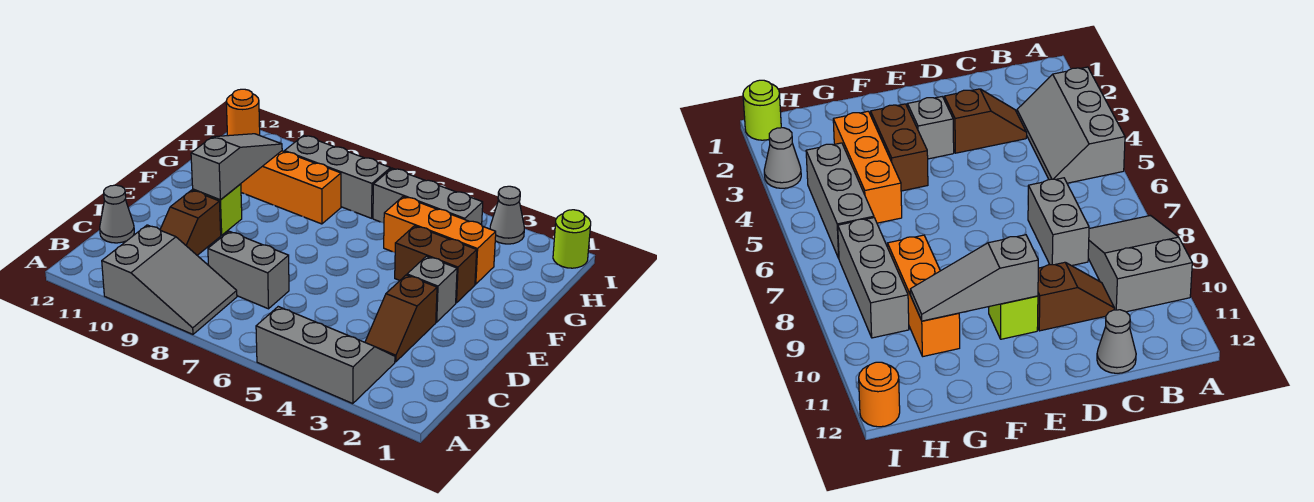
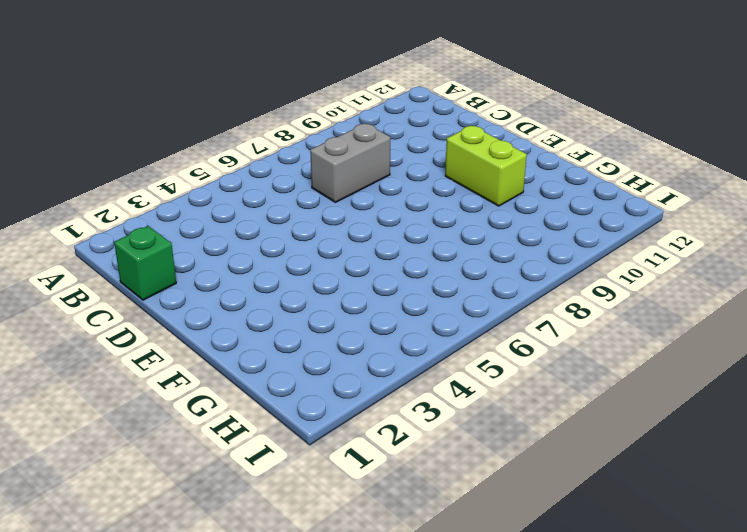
green 1x1 brick [114,226,176,300] -> none
lime 1x2 brick [445,126,527,206] -> lime 1x1 brick [193,184,242,235]
none -> grey 2x3 slope [256,307,395,404]
none -> grey 2x3 slope [102,225,237,334]
none -> brown 1x2 slope [365,275,437,362]

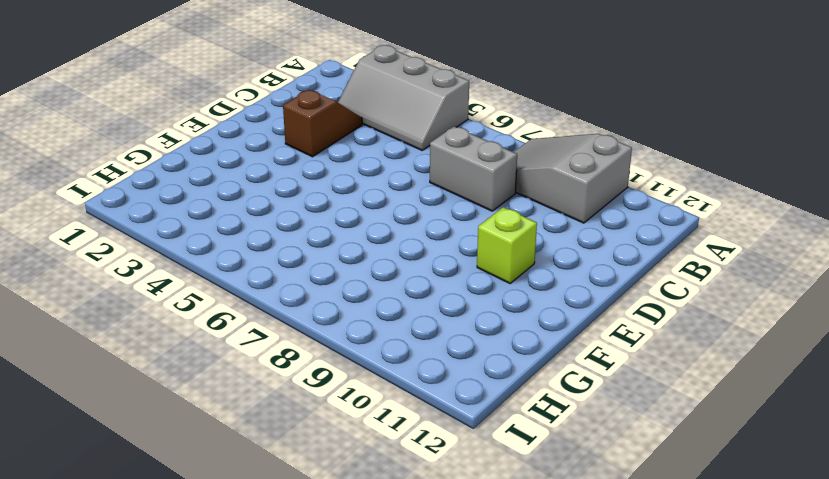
none -> brown 1x2 slope [160,190,221,255]
none -> grey 1x1 cone [100,185,134,243]
none -> grey 1x1 brick [407,256,457,322]

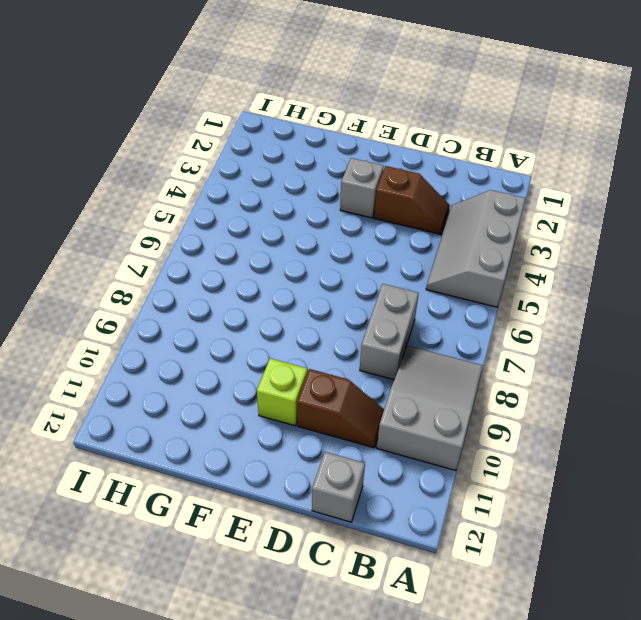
grey 1x1 brick [312,452,365,522] -> grey 1x1 cone [100,185,134,243]
none -> brown 1x2 brick [395,226,477,303]
none -> orange 1x3 brick [384,197,496,284]
none -> orange 1x3 brick [241,151,341,224]

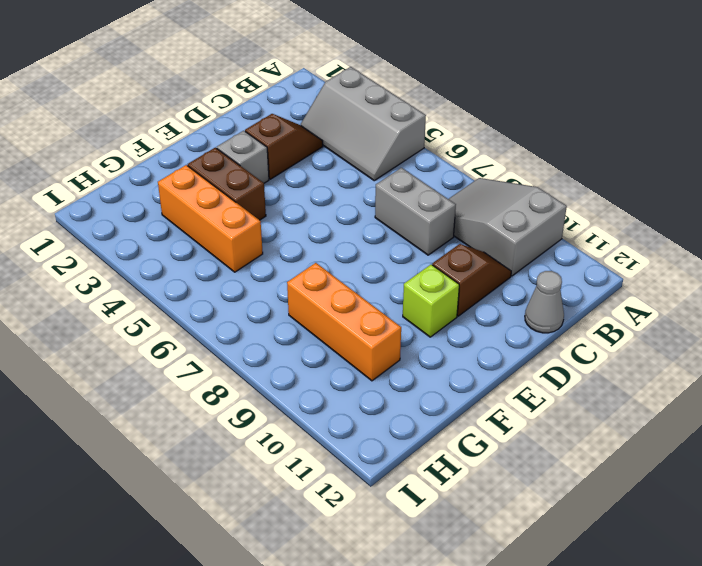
none -> grey 1x3 brick [373,168,483,225]
none -> grey 1x3 brick [285,135,391,218]
none -> lime 1x1 round brick [553,210,591,268]

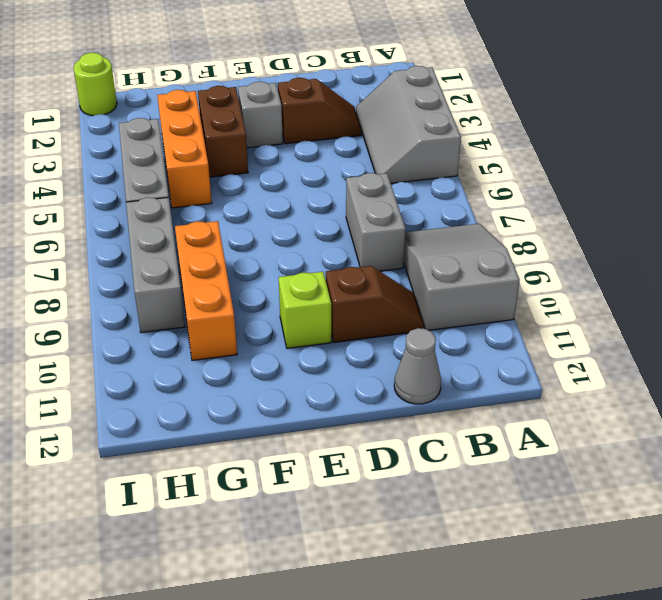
none -> grey 1x1 cone [490,186,524,244]
none -> orange 1x1 round brick [226,89,260,136]
none -> grey 1x3 slope [191,134,282,200]

